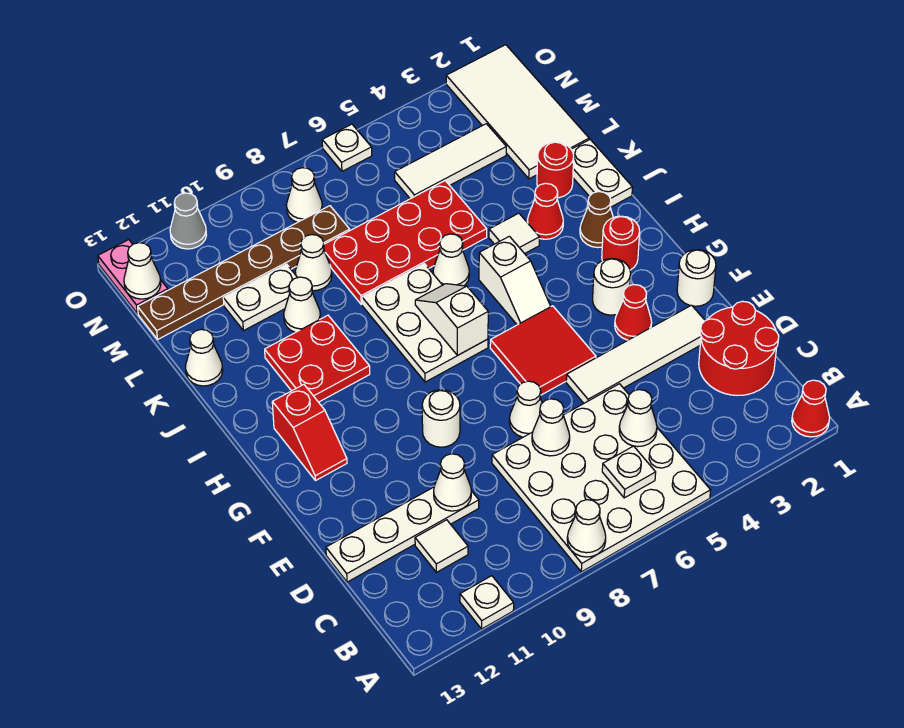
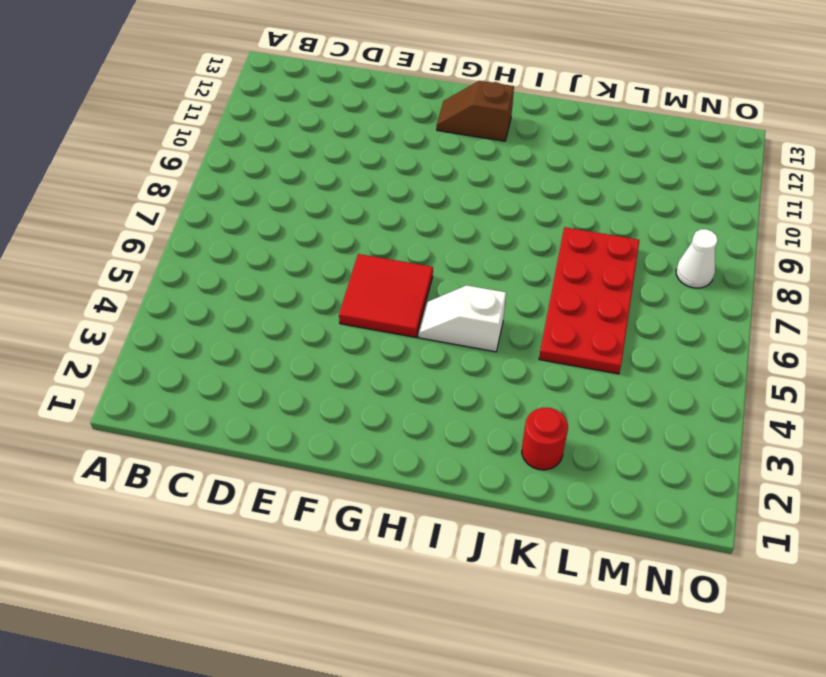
brown 1x2 slope [437,81,514,141] -> red 1x2 slope [272,385,347,481]
none -> red 1x1 cone [792,380,830,437]
none -> white 4x4 plate [492,384,711,572]
none -> white 1x1 plate [460,576,514,629]
none -> red 2x2 round brick [699,301,779,395]

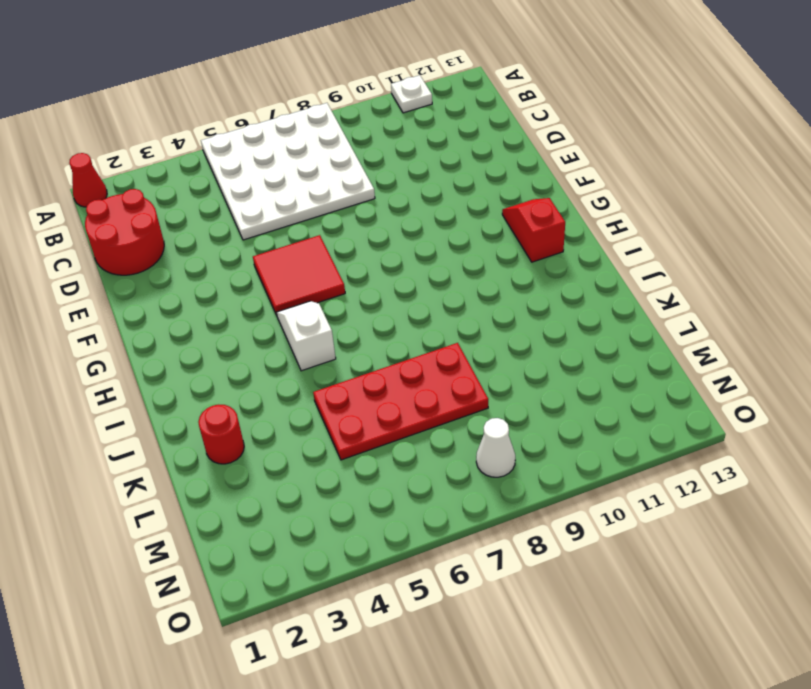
none -> white 1x1 tile [415,520,468,572]
none -> white 1x4 plate [326,487,479,582]
none -> white 1x4 tile [566,305,705,403]
none -> white 1x1 cone [509,381,542,437]

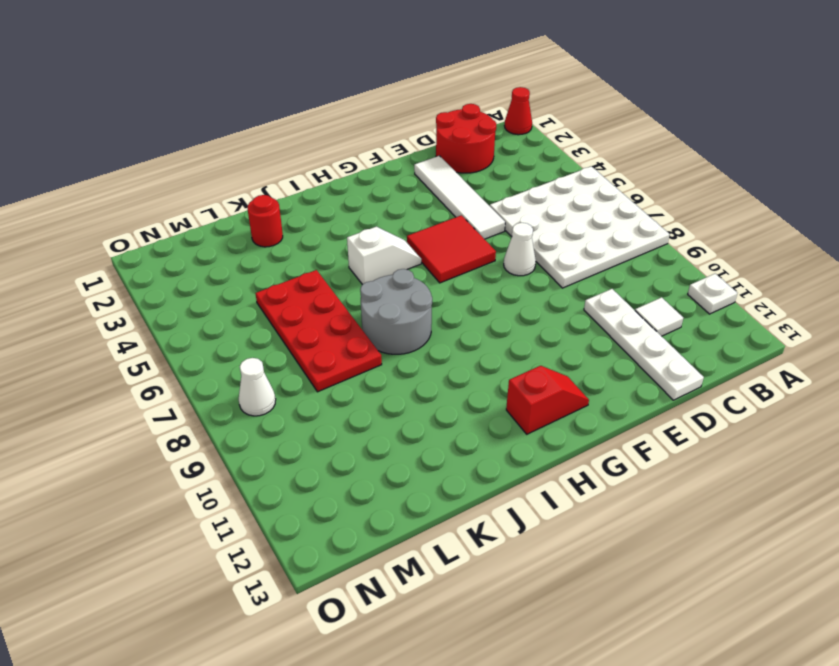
grey 2x2 round brick [360,269,432,354] -> white 2x3 plate [362,264,488,382]
none -> white 1x1 round brick [677,250,716,306]
none -> red 1x1 cone [615,285,652,340]
none -> white 1x1 round brick [422,390,460,447]
none -> white 1x1 round brick [593,258,631,315]

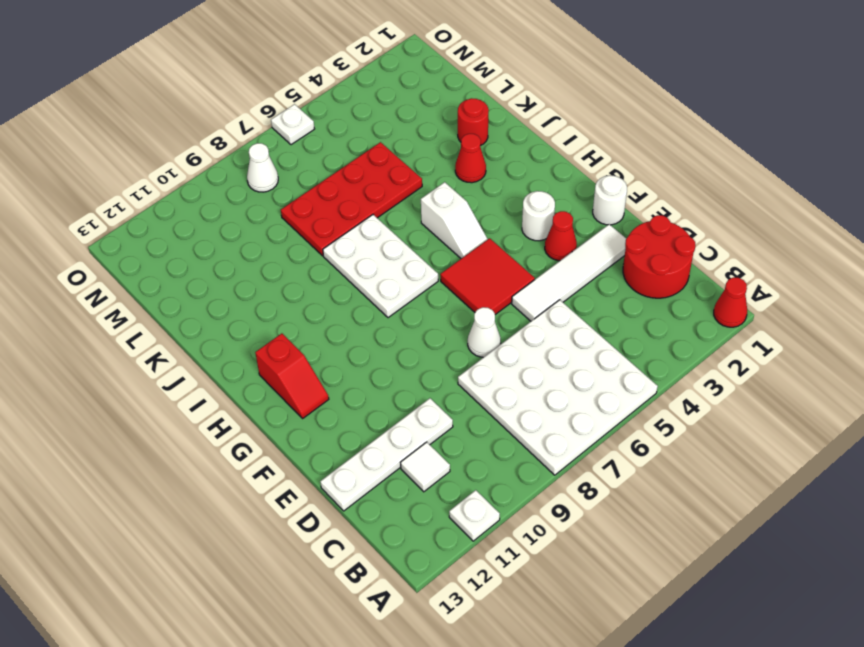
none -> white 1x1 round brick [422,390,460,447]
none -> red 1x1 round brick [602,216,640,270]
none -> brown 1x1 cone [580,192,613,248]
none -> red 2x2 plate [265,315,370,402]

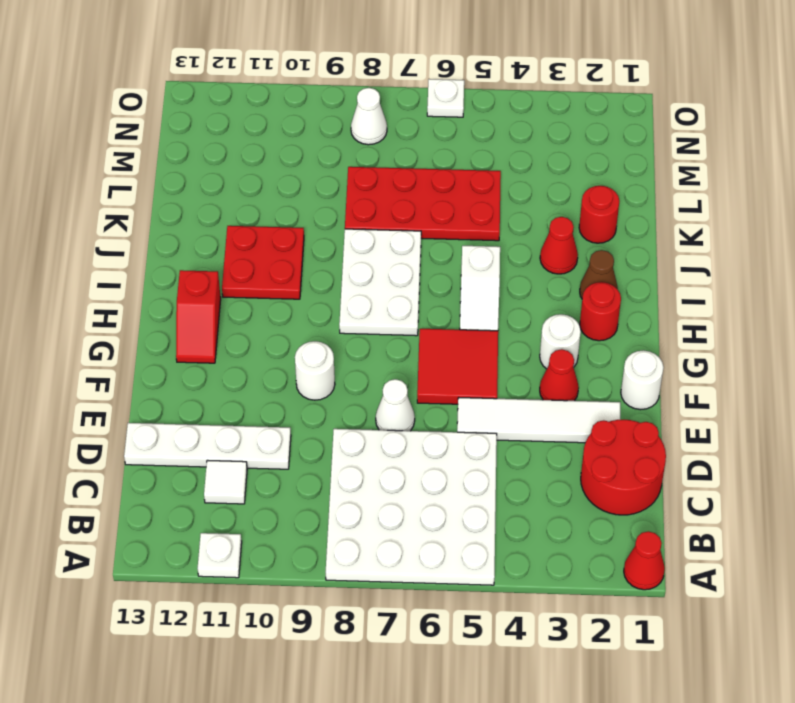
none -> white 1x2 plate [571,140,632,207]
none -> white 1x1 tile [489,213,539,254]
none -> white 1x1 cone [433,234,469,286]
none -> white 1x1 cone [284,277,320,333]

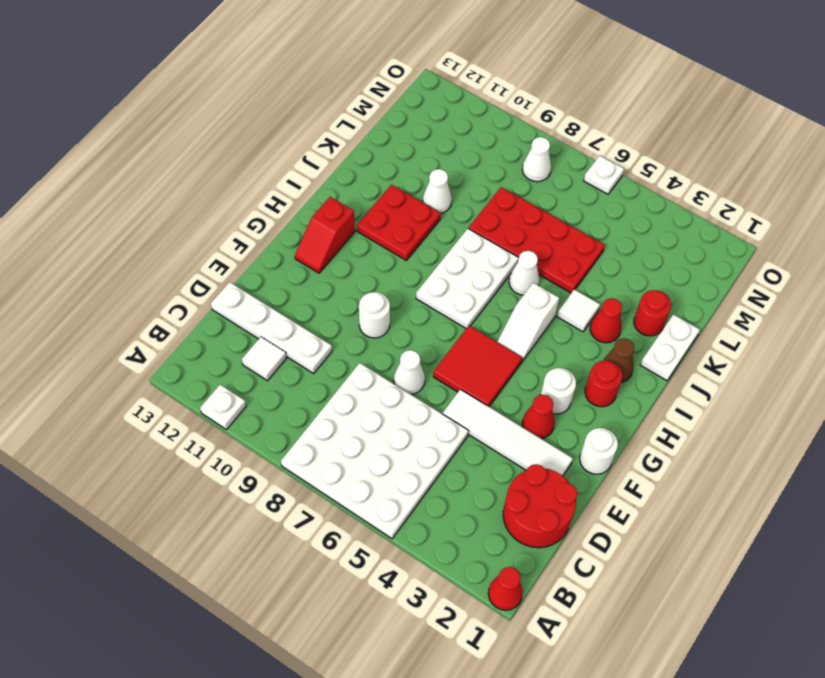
none -> white 1x1 cone [185,329,223,386]
none -> white 2x4 tile [446,45,589,179]
none -> white 1x1 cone [295,235,332,291]
none -> white 1x2 plate [223,264,298,331]

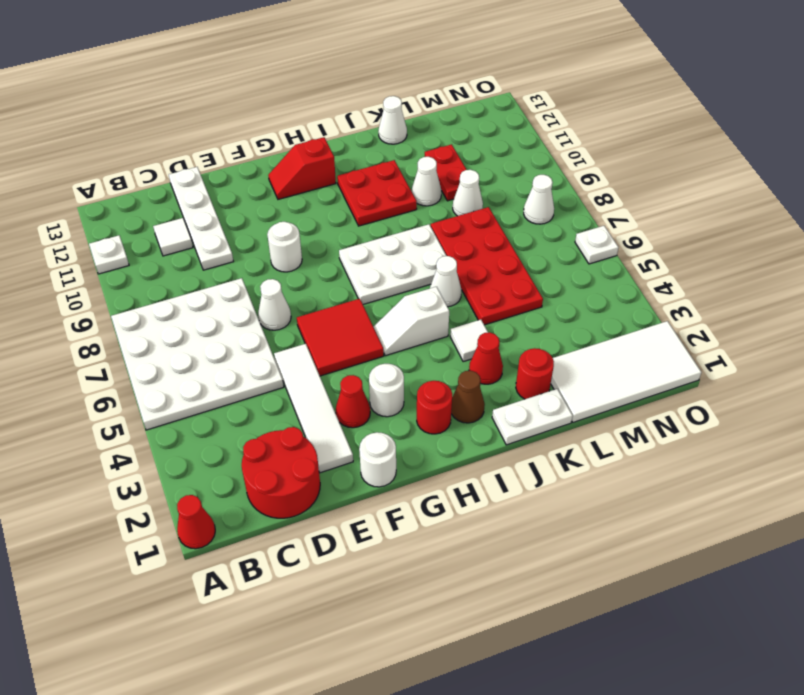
red 1x2 plate [425,144,467,201] -> white 1x2 plate [223,264,298,331]
none -> white 1x3 tile [395,124,506,199]
none -> brown 1x6 plate [138,206,350,339]
none -> pink 1x2 plate [98,240,168,314]
none -> grey 1x1 cone [170,193,206,249]

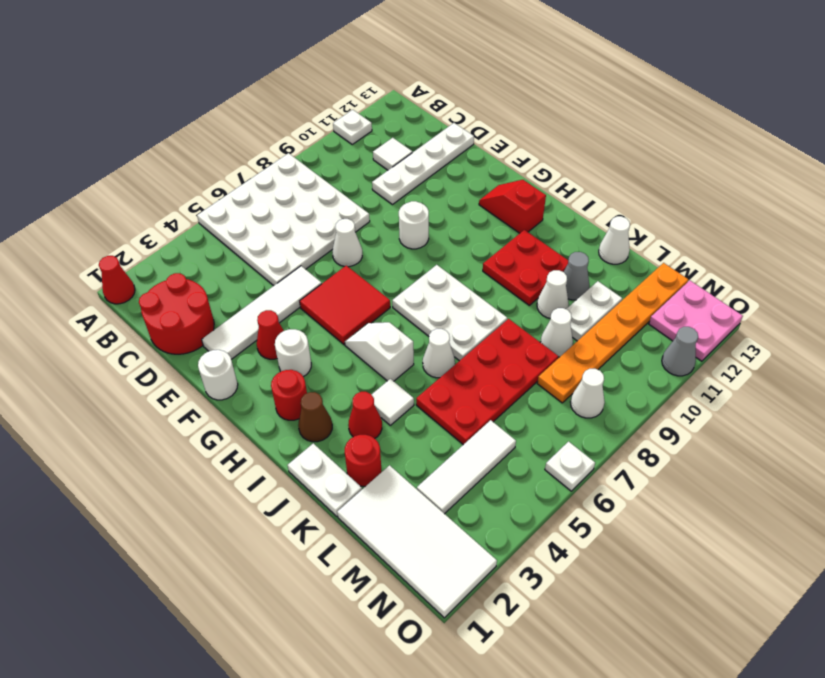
grey 1x1 cone [564,252,589,300] -> none
orange 1x6 plate [537,263,688,403] -> brown 1x6 plate [138,206,350,339]
pink 2x2 plate [649,281,743,361] -> pink 1x2 plate [98,240,168,314]
none -> white 1x1 cone [567,500,606,557]
none -> white 1x1 plate [602,446,656,498]
none -> white 1x1 cone [619,390,657,447]
none -> white 1x1 cone [532,399,570,456]

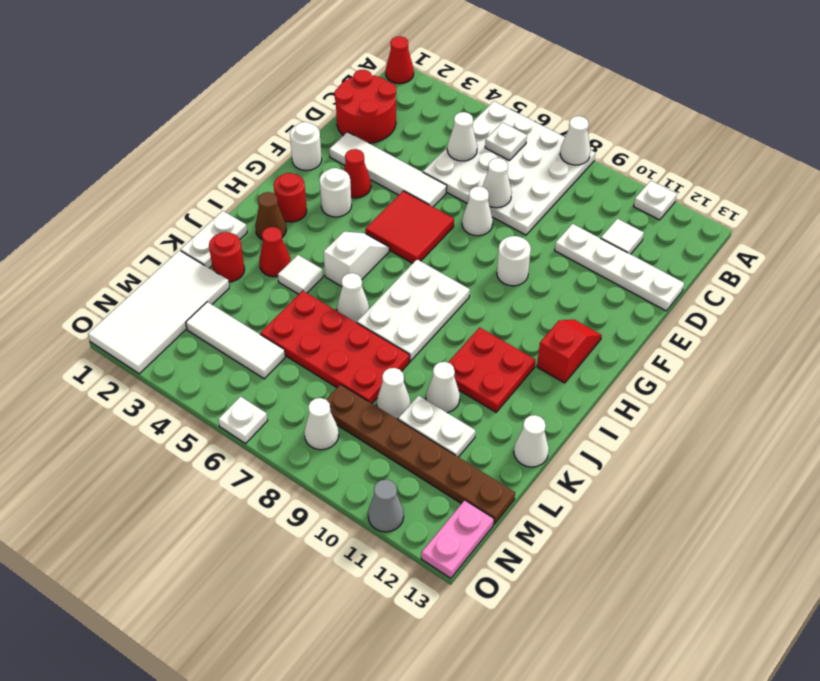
none -> white 1x1 cone [434,454,471,511]
none -> white 1x2 slope [415,284,488,355]
none -> white 1x1 cone [124,243,161,299]

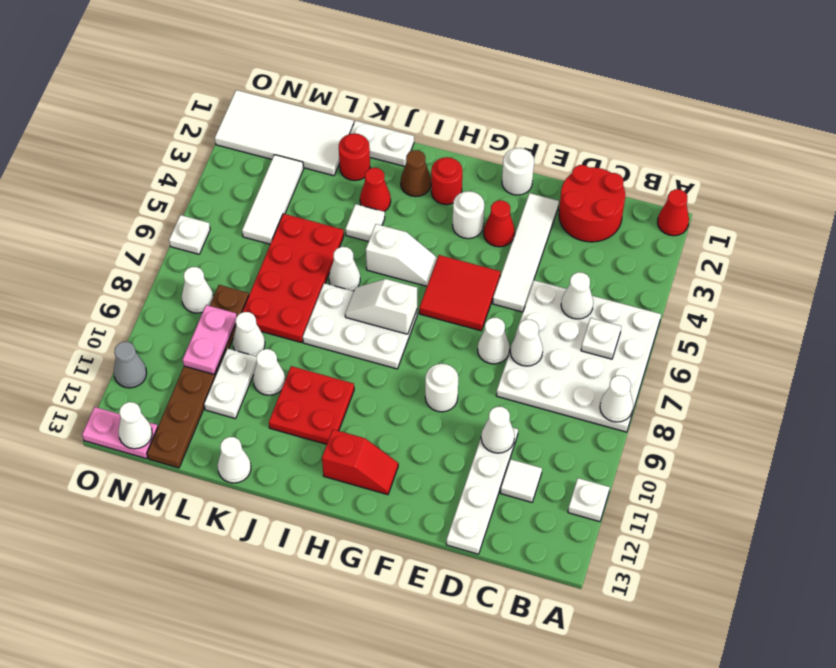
pink 1x2 plate [183,305,237,374] -> none

